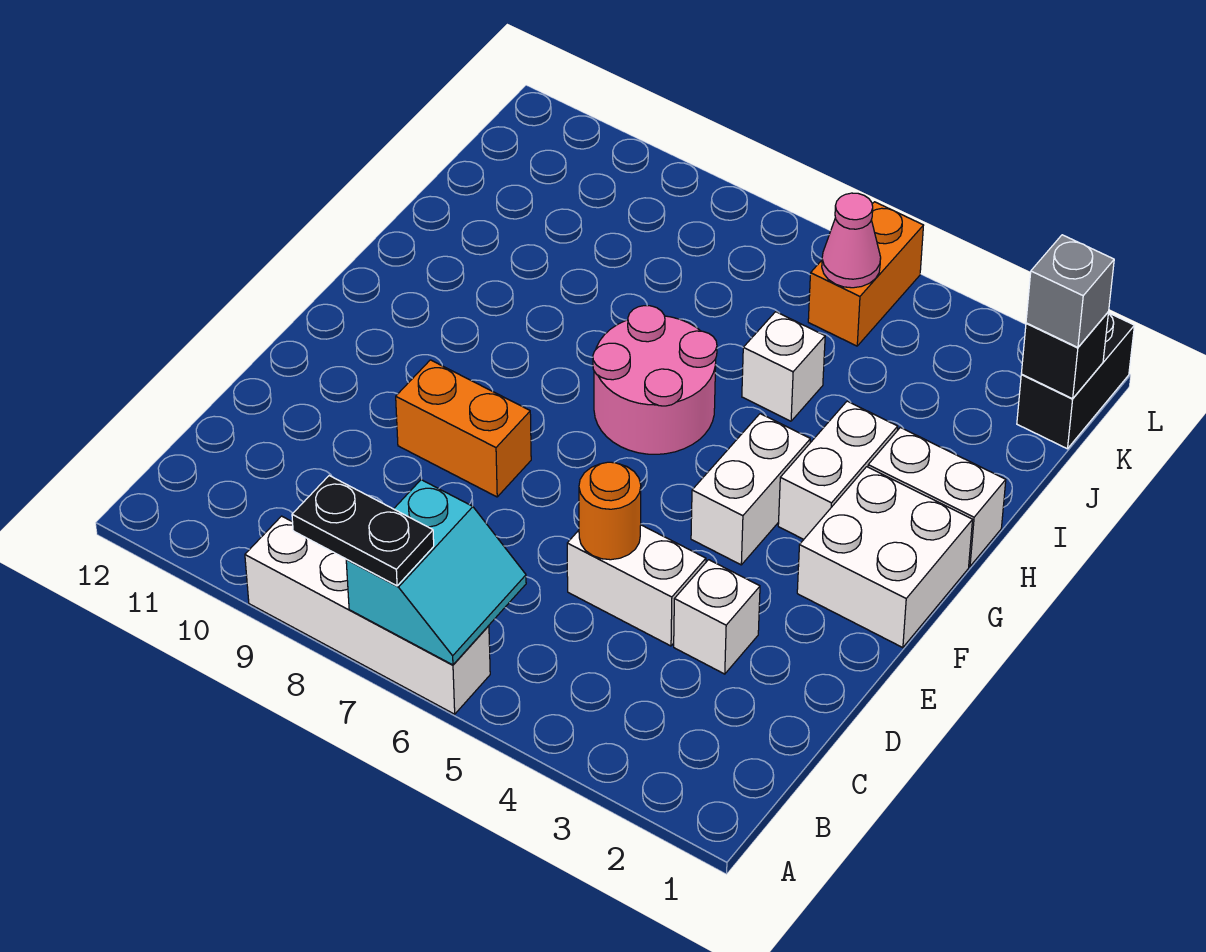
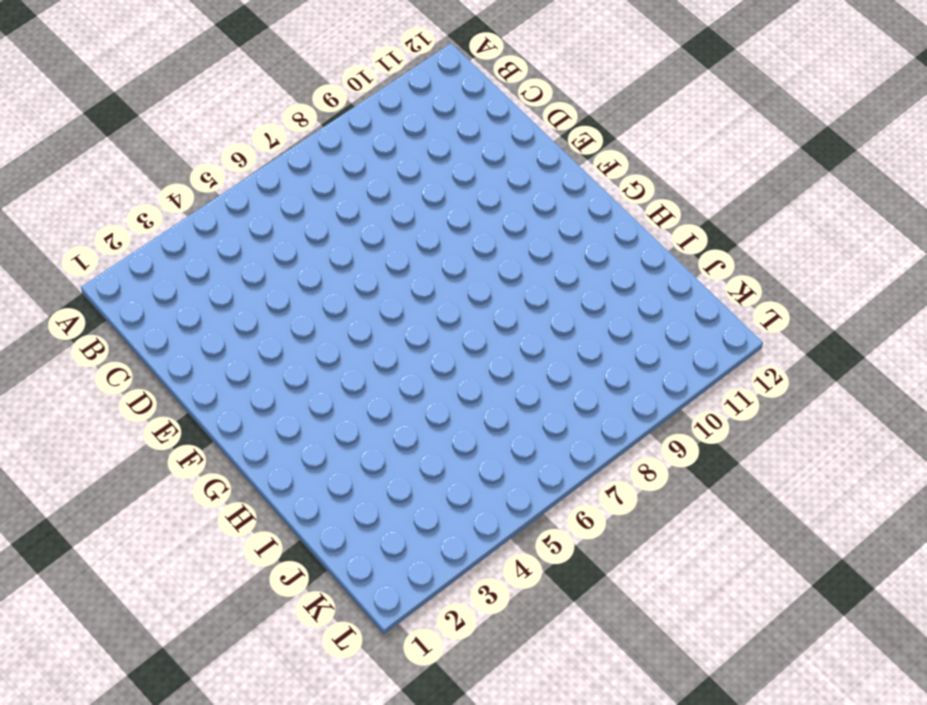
none -> white 1x4 brick [245,516,490,714]
none -> white 1x1 brick [674,560,760,674]
none -> white 1x2 brick [567,525,706,646]

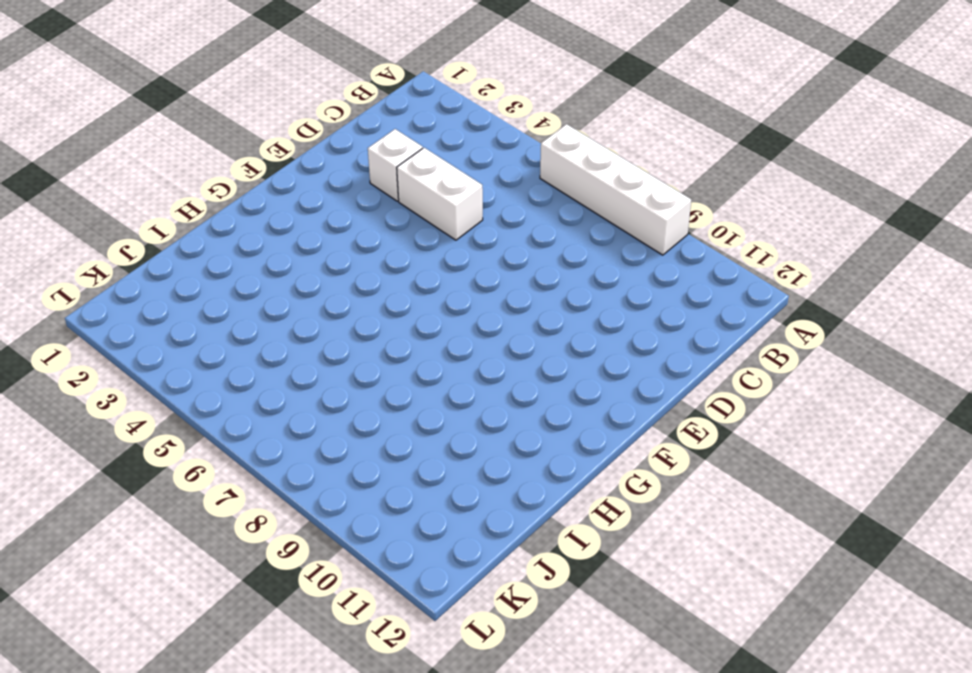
none -> orange 1x2 brick [396,360,531,497]
none -> white 2x2 brick [797,467,972,648]
none -> white 1x2 brick [691,414,810,565]

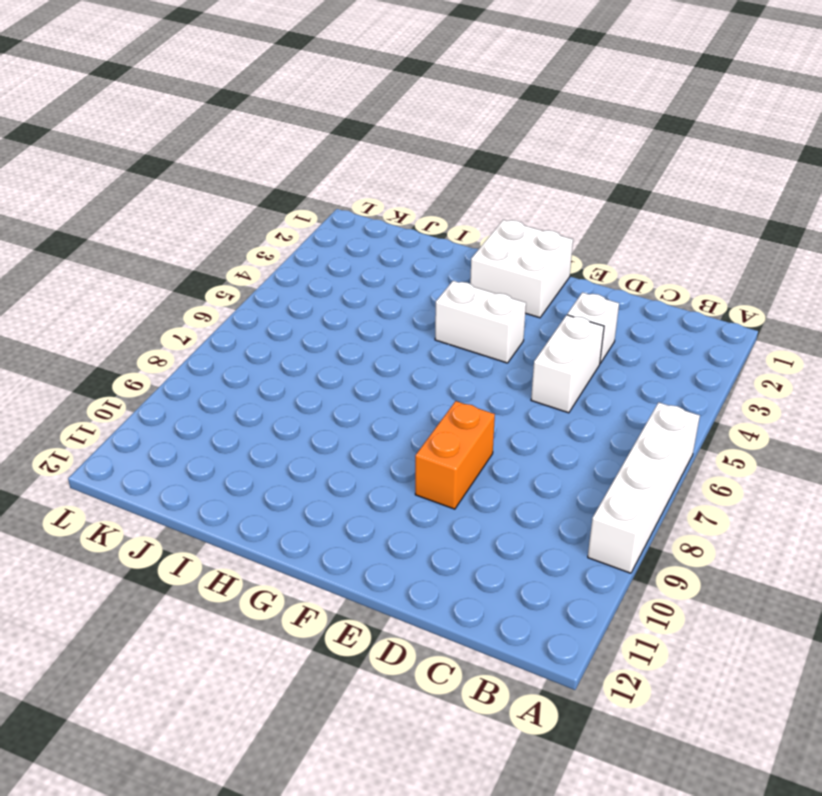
none -> white 1x2 brick [778,401,898,539]
none -> pink 2x2 round brick [593,306,717,454]
none -> white 1x2 brick [868,427,1006,566]

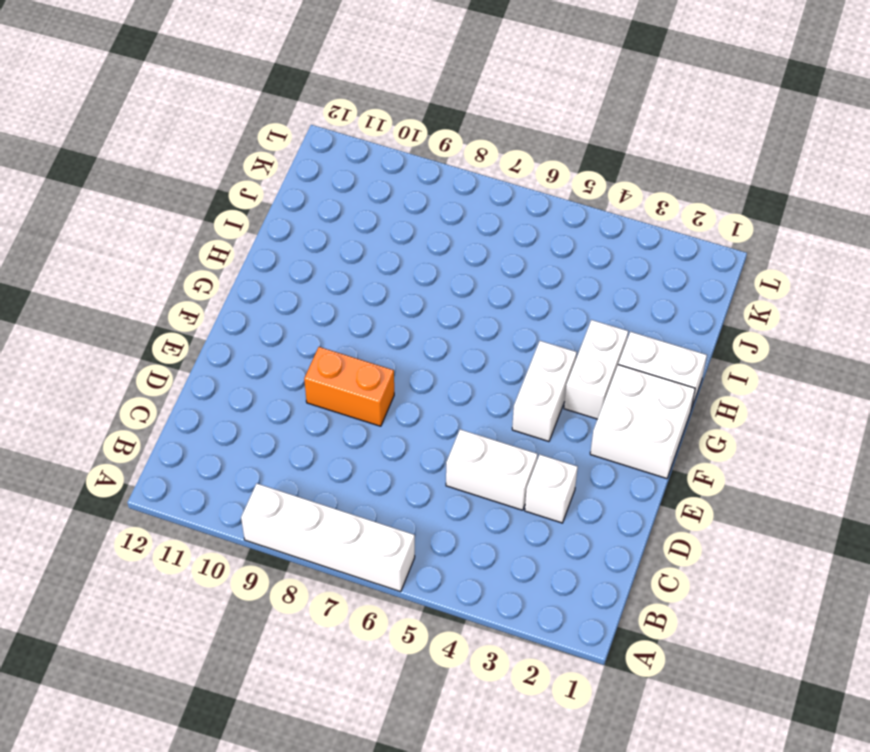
none -> pink 2x2 round brick [593,306,717,454]
none -> white 1x1 brick [742,312,825,421]
none -> black 1x2 brick [1017,313,1134,449]

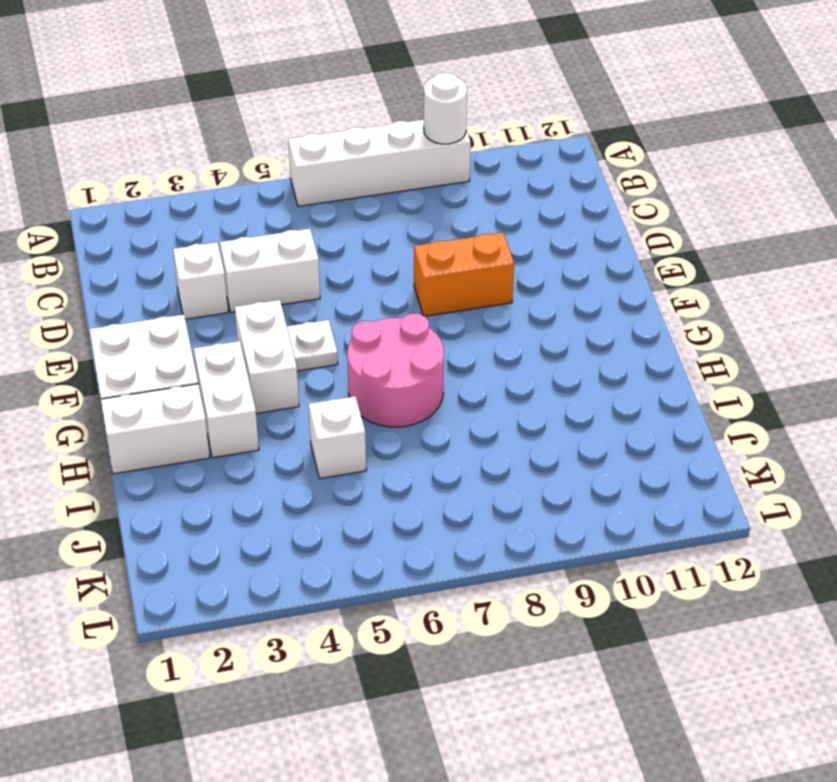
white 1x1 round brick [424,73,467,144] -> none
white 1x1 plate [287,320,338,371] -> none
none -> black 1x2 brick [1017,313,1134,449]
none -> orange 1x2 brick [808,202,924,346]
none -> cyan 2x2 slope [346,480,526,665]

